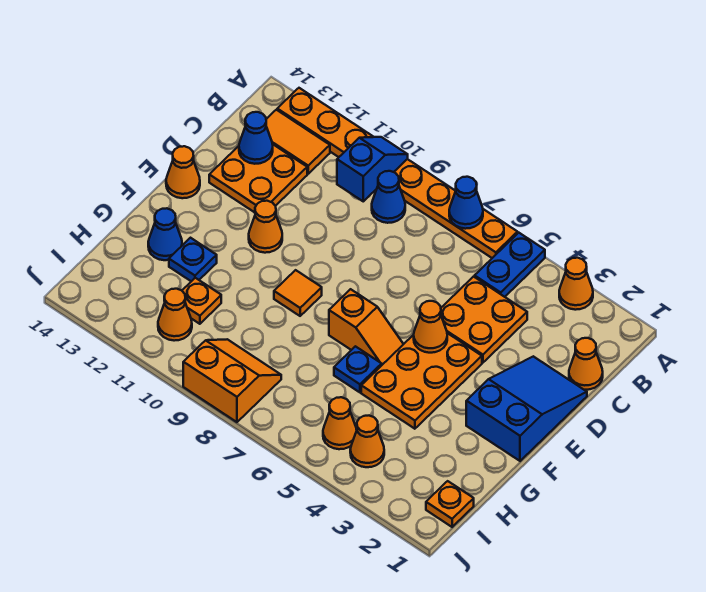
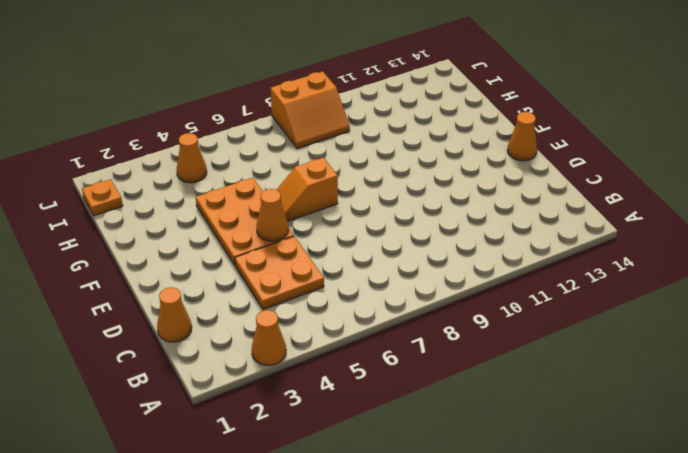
none -> blue 1x2 plate [475,233,545,297]
none -> orange 1x8 plate [277,88,517,258]
none -> blue 1x1 cone [372,171,405,223]

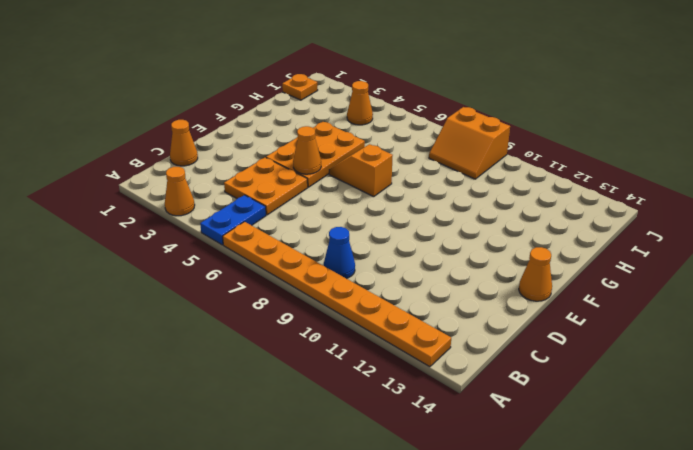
none -> orange 1x2 tile [266,110,330,174]
none -> orange 2x2 plate [209,145,307,212]
none -> blue 2x3 slope [466,356,587,461]

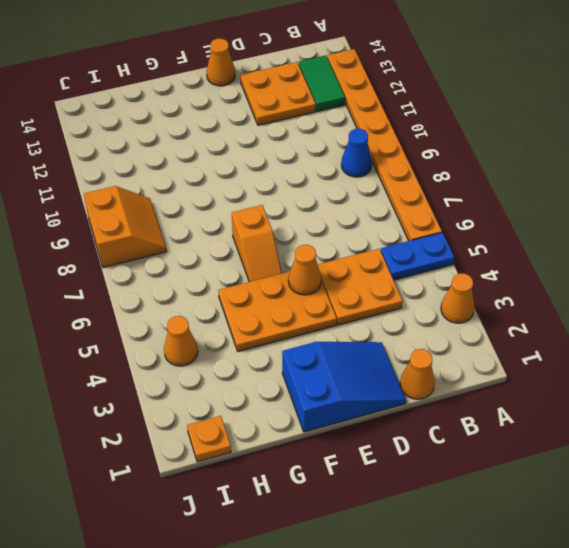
green 1x2 tile [299,55,345,111] -> orange 1x2 tile [266,110,330,174]
none -> orange 1x1 cone [249,201,282,253]
none -> orange 1x1 tile [274,270,322,316]
none -> blue 1x1 plate [334,346,382,392]

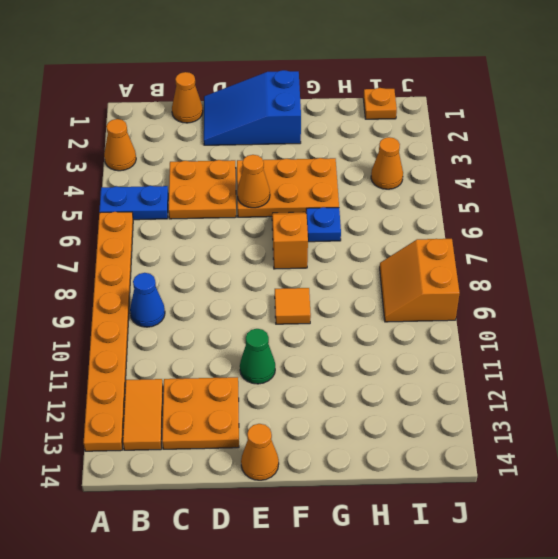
green 1x1 cone [240,329,275,384] -> orange 1x1 cone [249,201,282,253]
none -> blue 1x1 plate [169,238,217,281]
none -> blue 1x1 cone [148,208,182,260]
none -> orange 1x1 plate [182,278,221,324]

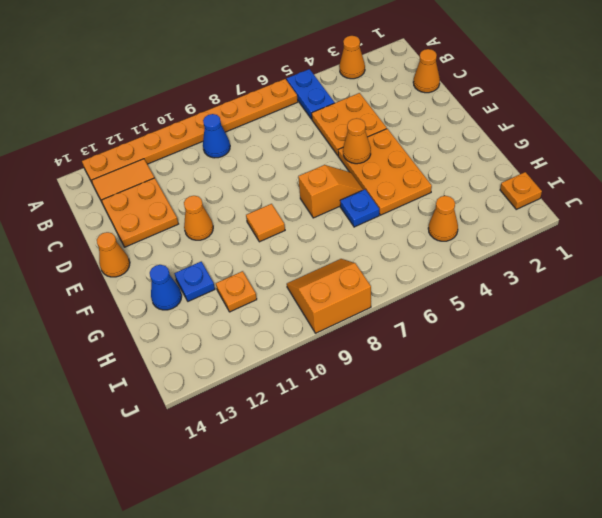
none -> blue 2x3 slope [466,356,587,461]
none -> orange 1x1 cone [323,397,357,449]
none -> orange 1x1 cone [158,289,192,341]

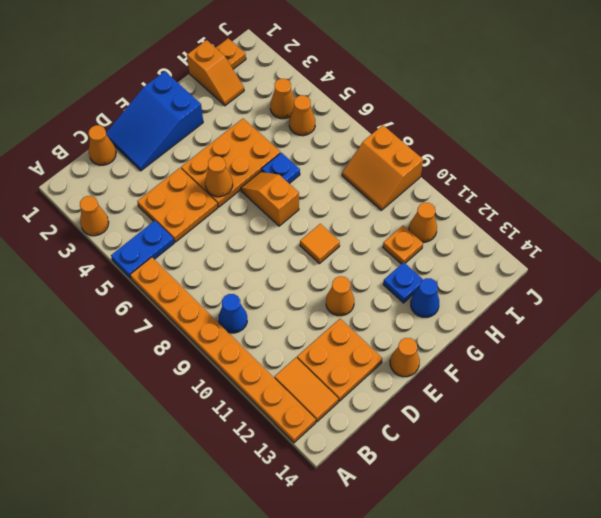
orange 1x2 slope [187,40,244,106] -> none
none -> blue 1x1 cone [449,177,483,229]
none -> blue 1x2 slope [337,137,408,201]
none -> blue 1x1 cone [239,112,273,164]

